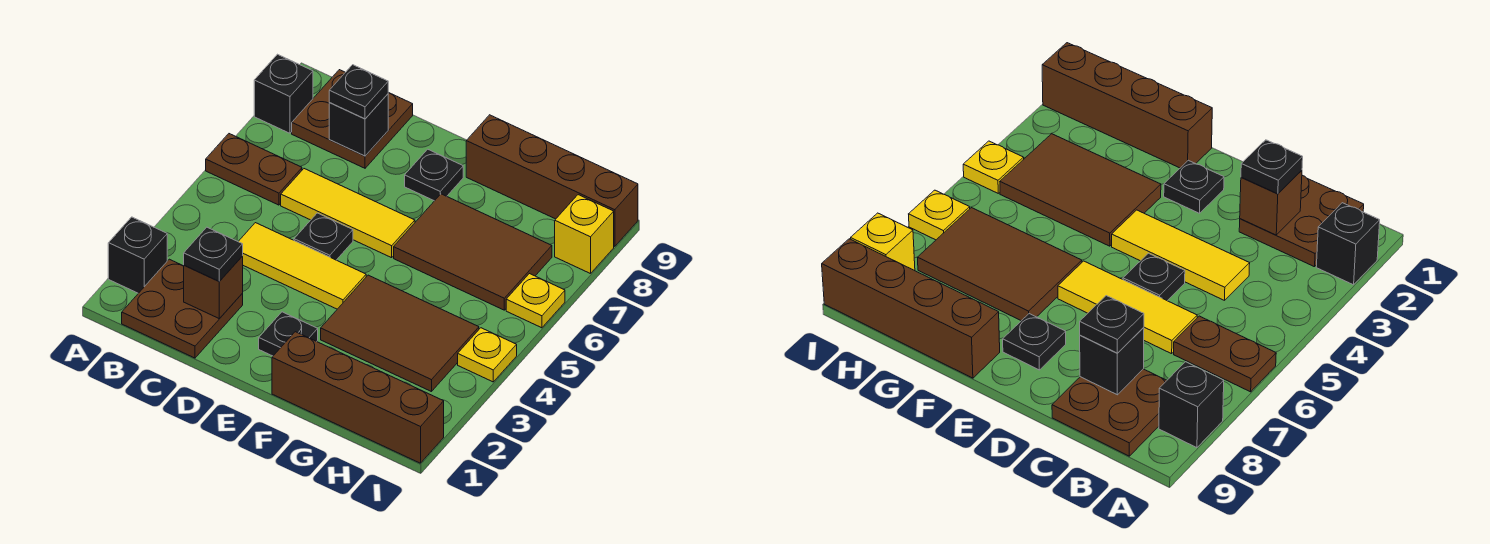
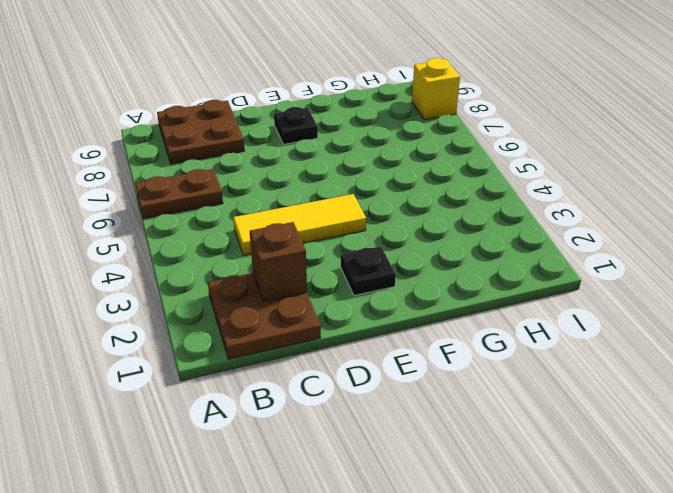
none -> black 1x1 brick [108,217,167,293]
none -> black 1x1 brick [254,54,313,133]
none -> yellow 1x3 tile [281,169,415,258]

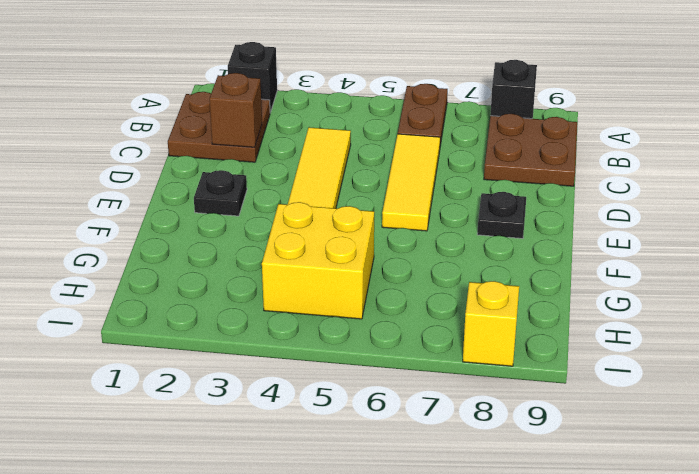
yellow 2x2 brick [262,202,374,319] -> brown 2x3 tile [321,275,479,392]
none -> black 1x1 plate [294,213,353,260]
none -> brown 1x4 brick [272,332,444,463]
none -> brown 2x3 tile [394,194,552,310]

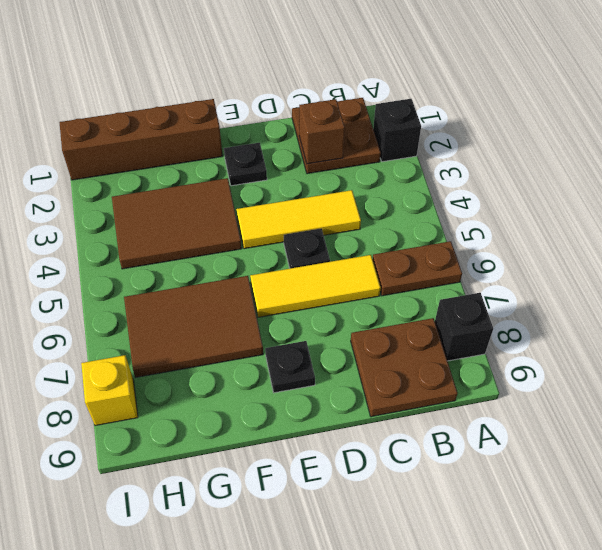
none -> brown 1x4 brick [466,115,638,246]
none -> yellow 1x1 plate [458,328,517,382]
none -> yellow 1x1 plate [506,274,565,328]

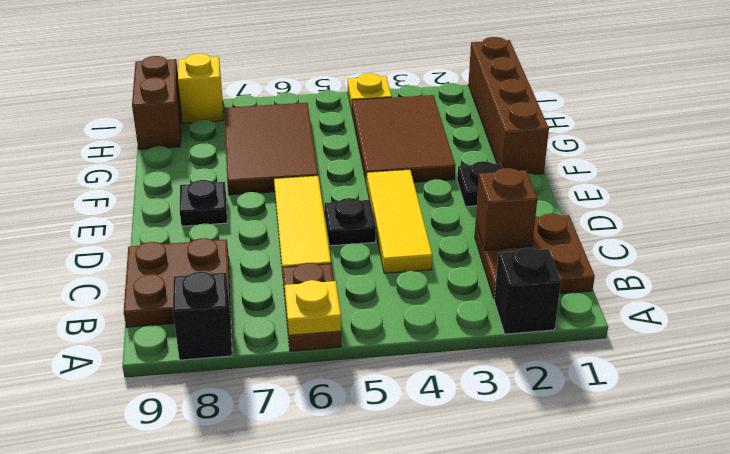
yellow 1x1 plate [285,280,341,335] -> yellow 1x1 plate moved to [506,274,565,328]
brown 1x2 brick [132,56,181,149] -> brown 1x4 brick [466,115,638,246]
none -> black 1x1 brick [329,94,388,156]
none -> black 1x1 plate [184,227,243,281]
none -> black 1x1 plate [329,65,388,119]

